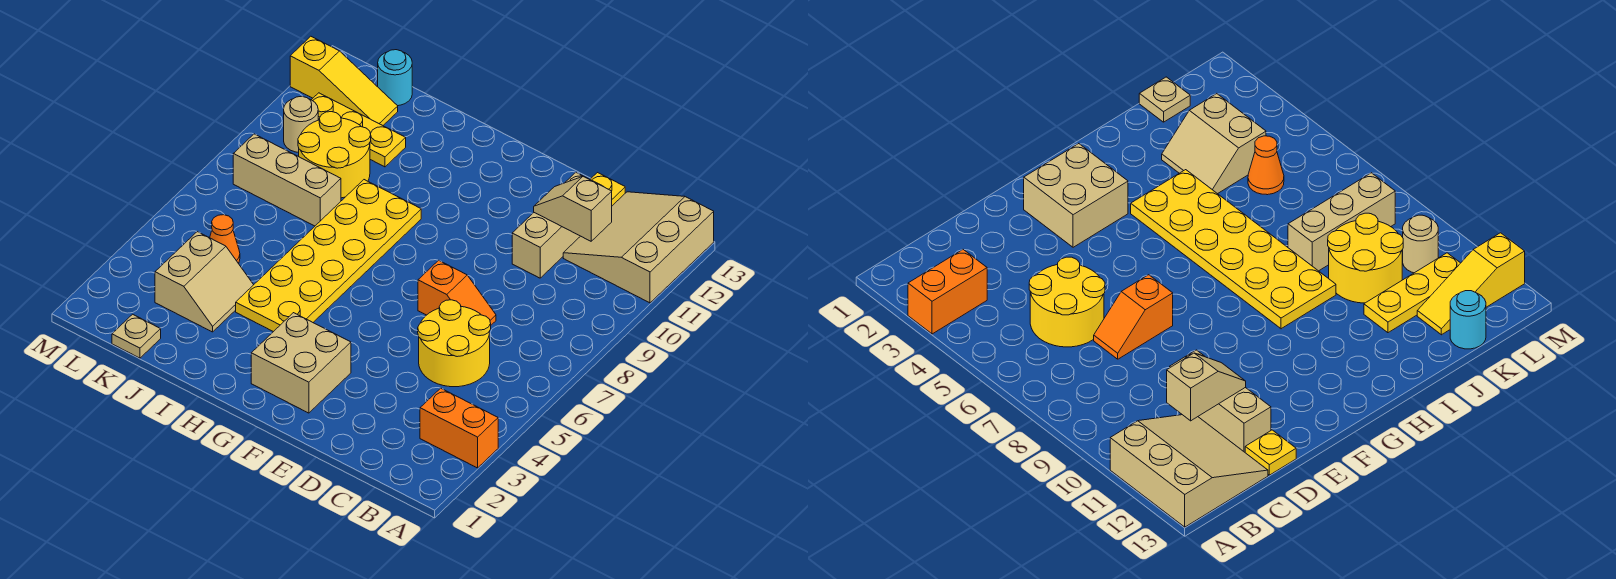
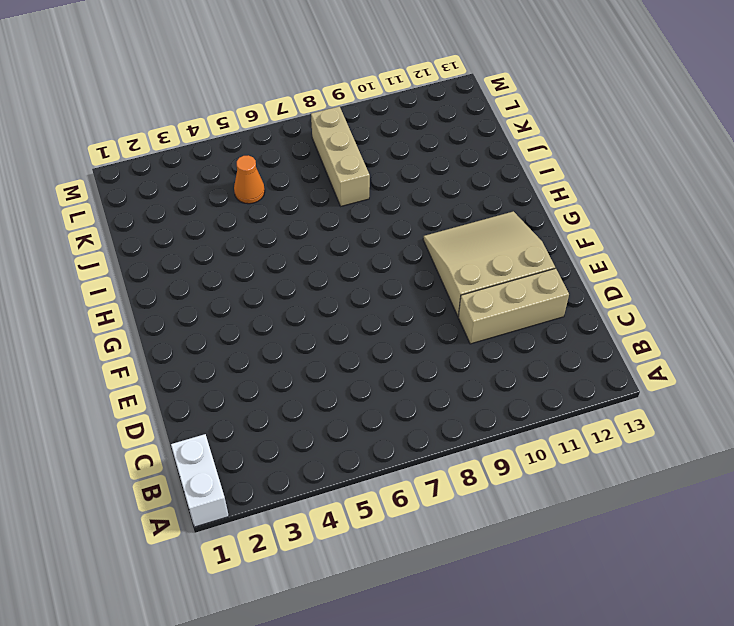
white 1x2 brick [171,434,229,527] -> none
tan 3x3 slope [423,211,555,316] -> tan 3x3 slope moved to [563,192,714,303]
none -> orange 1x2 brick [420,388,498,468]
none -> yellow 2x2 round brick [418,300,491,387]
none -> orange 1x2 slope [418,260,496,325]

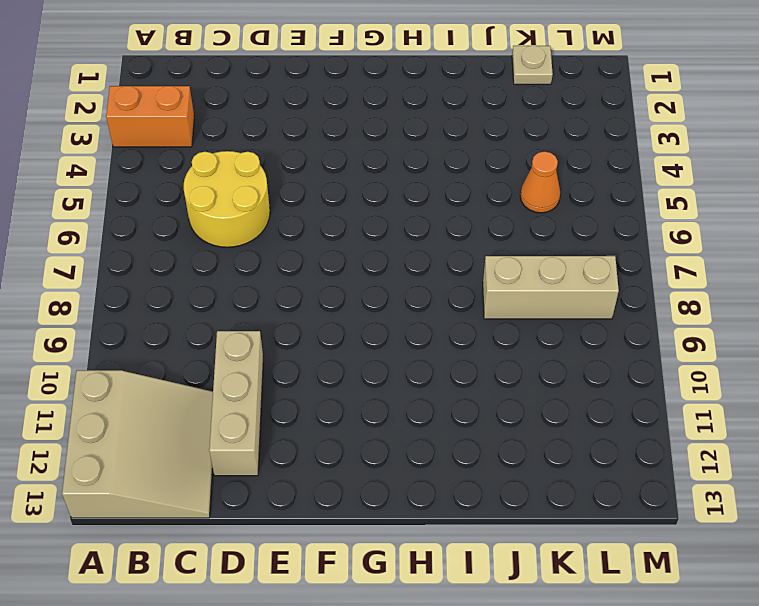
none -> orange 1x2 slope [418,260,496,325]
none -> yellow 1x1 plate [590,173,625,206]
none -> tan 2x2 brick [251,313,351,413]

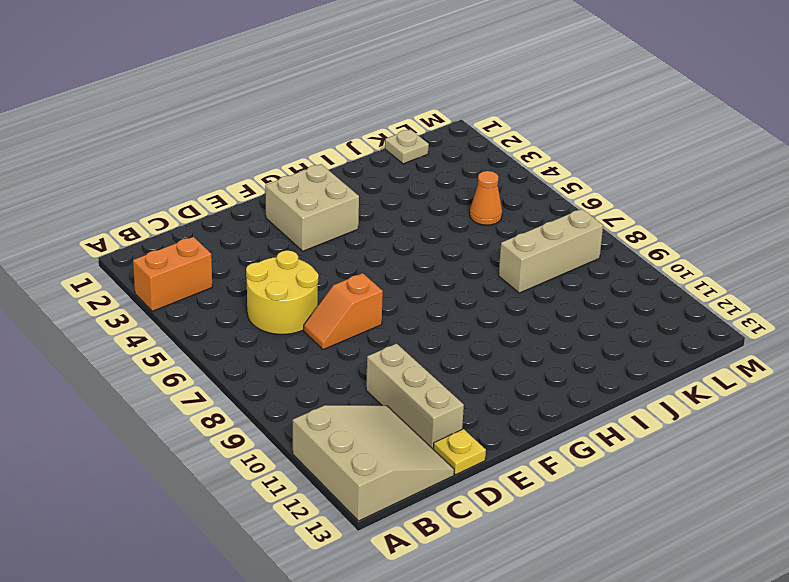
none -> yellow 2x6 plate [236,180,421,332]
none -> tan 2x2 slope [155,232,253,332]
none -> yellow 2x2 round brick [298,112,371,198]

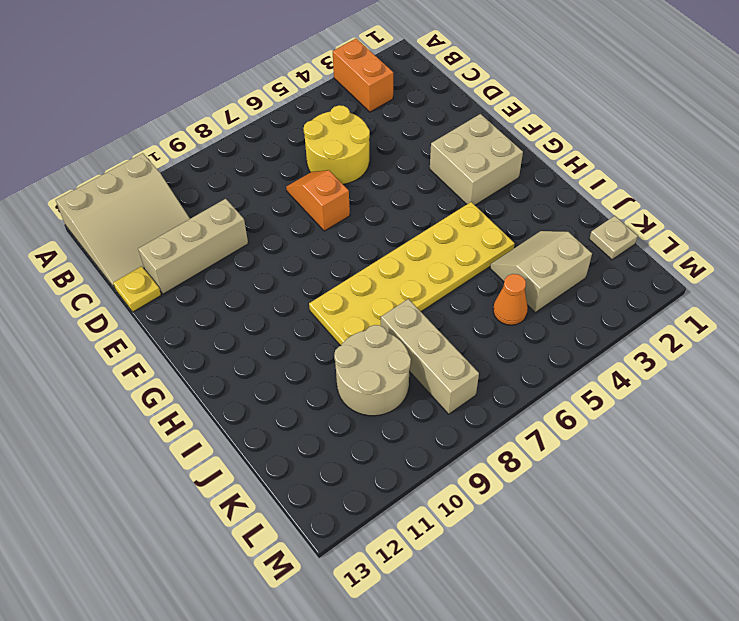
tan 2x2 round brick [334,325,411,416] -> yellow 2x2 round brick [298,112,371,198]
none -> yellow 1x3 plate [312,93,406,167]
none -> yellow 1x3 slope [290,36,398,125]
none -> cyan 1x1 round brick [378,50,412,106]

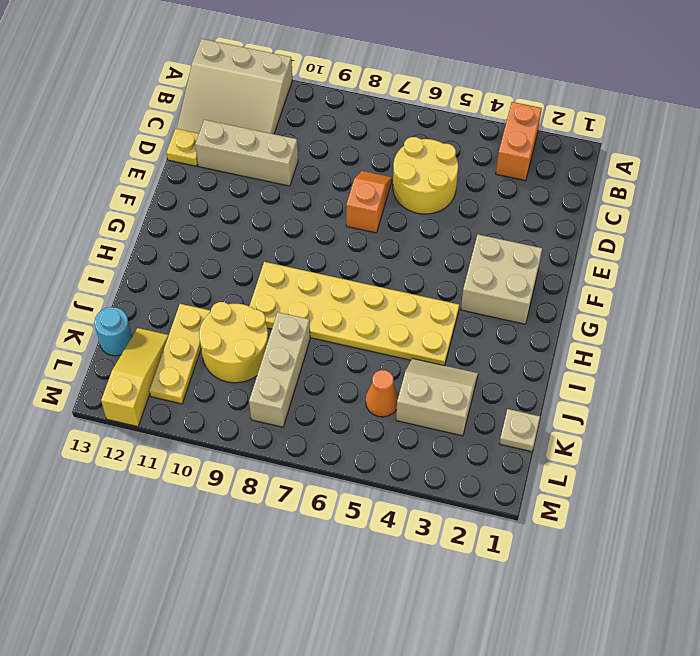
none -> tan 1x1 round brick [284,96,318,152]
none -> tan 1x2 slope [534,177,612,241]

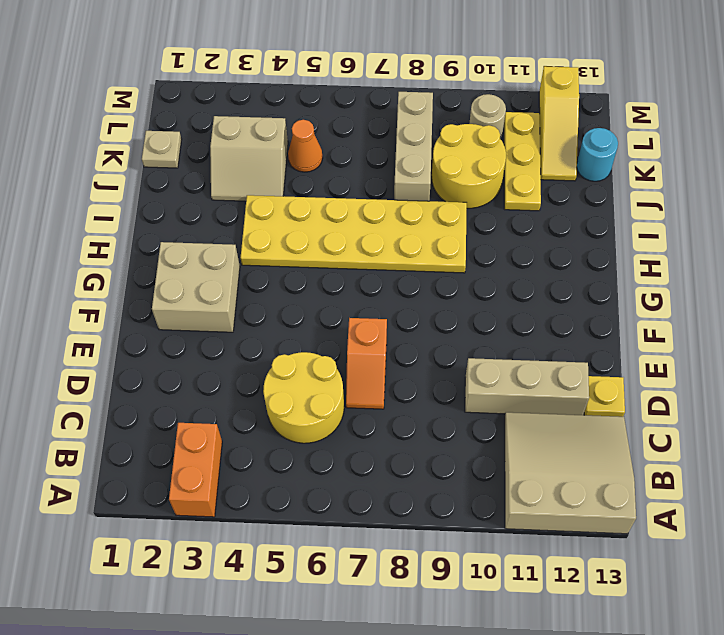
none -> tan 1x2 slope [534,177,612,241]

